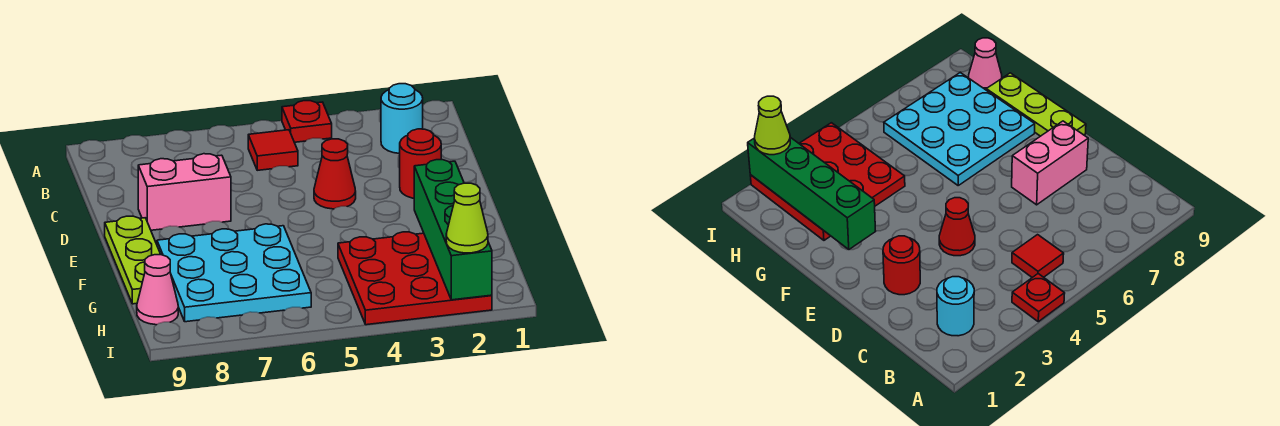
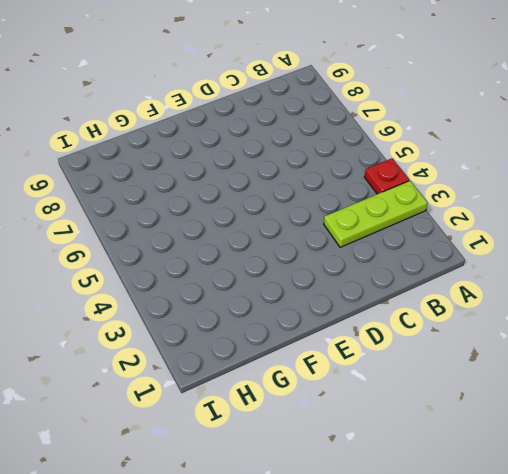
lime 1x3 plate [324,181,428,247] -> lime 1x3 plate moved to [105,216,161,304]
none -> cyan 1x1 round brick [381,84,423,154]
none -> red 1x1 tile [248,130,298,170]
none -> red 1x1 round brick [400,129,441,198]

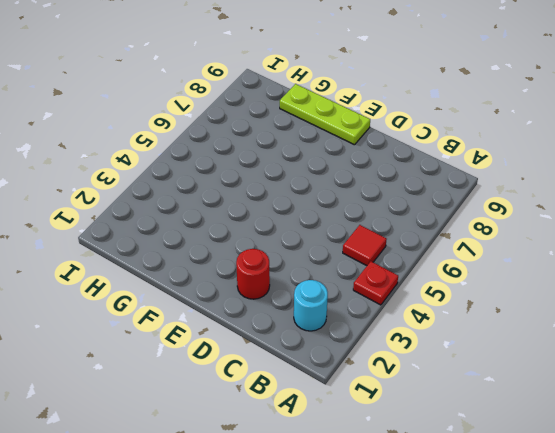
none -> red 1x1 cone [314,139,356,209]
none -> pink 1x2 brick [138,154,231,230]
none -> cyan 3x3 plate [157,224,311,322]

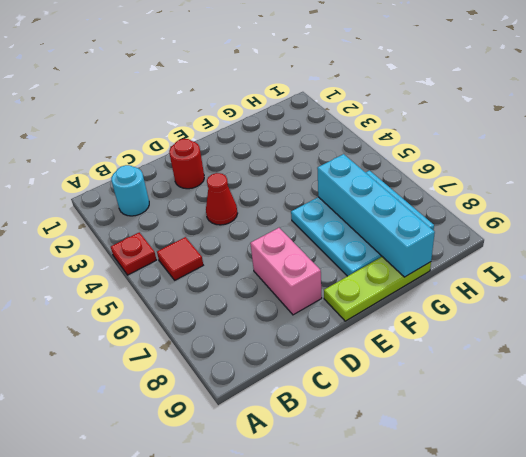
cyan 1x4 brick [317,154,435,277] -> none
none -> red 3x3 plate [338,232,492,325]
none -> pink 1x1 cone [137,255,178,325]
none -> green 1x4 brick [414,160,492,300]

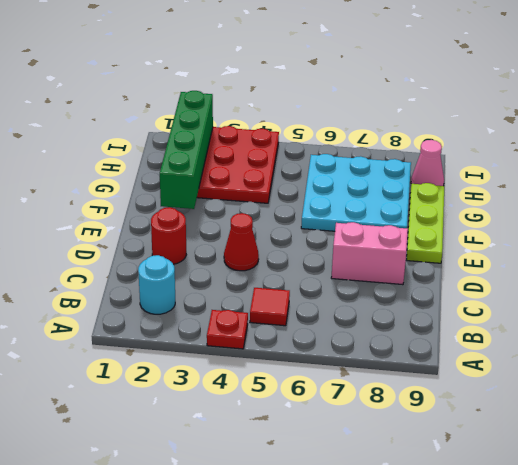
none -> lime 1x1 cone [446,183,488,253]

